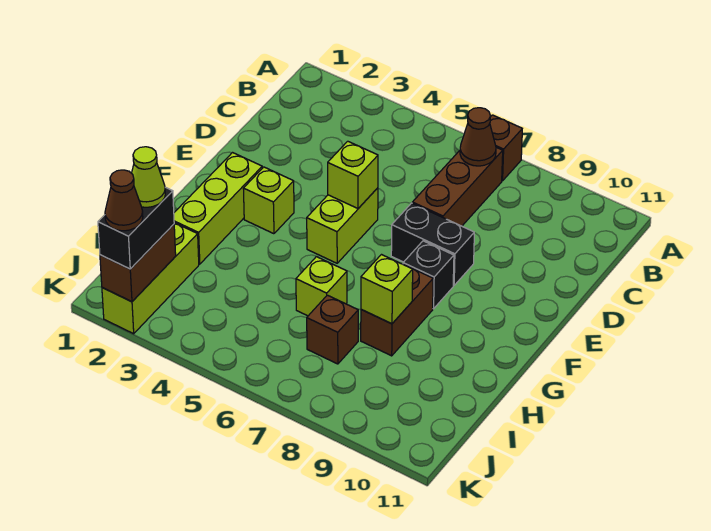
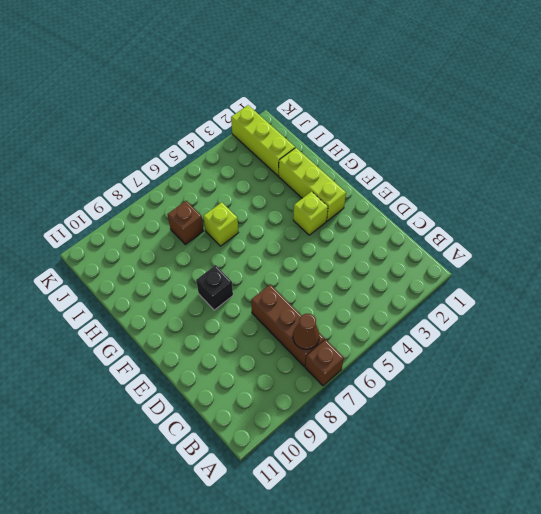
none -> lime 1x2 brick [307,188,378,263]
none -> black 1x2 brick [391,203,474,285]
none -> brown 1x2 brick [361,265,433,356]

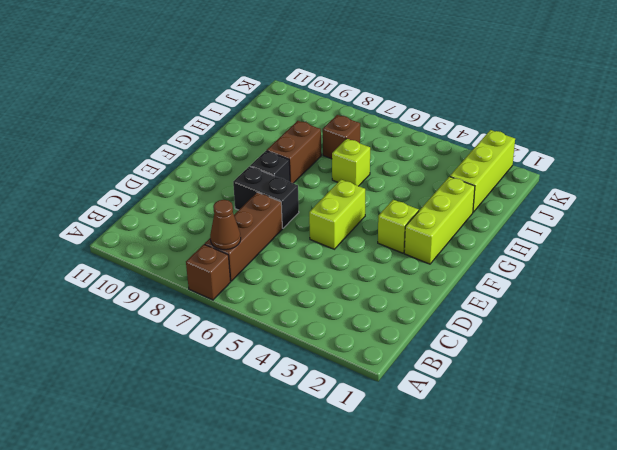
none -> lime 1x1 brick [328,141,378,208]
none -> lime 1x1 brick [361,255,413,324]
none -> brown 1x2 brick [100,224,176,302]

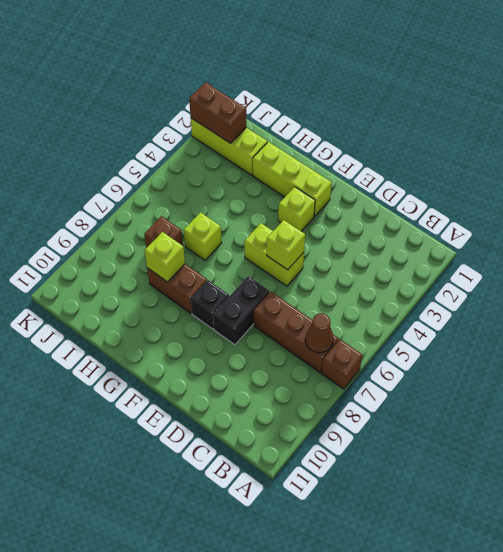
none -> black 1x2 brick [98,187,174,269]
none -> lime 1x1 cone [132,147,165,207]
none -> brown 1x1 cone [105,170,143,231]

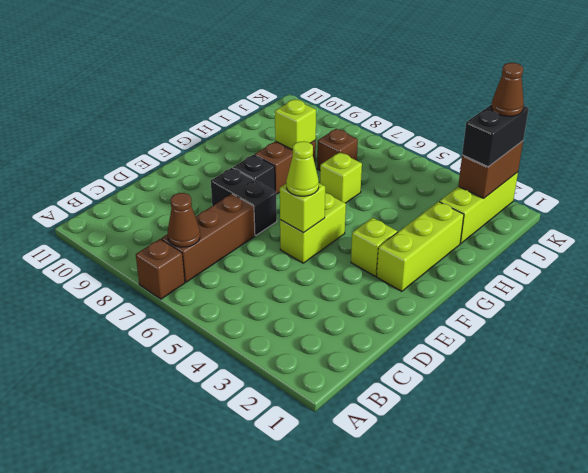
lime 1x1 cone [286,141,319,196] -> lime 1x1 cone moved to [132,147,165,207]

